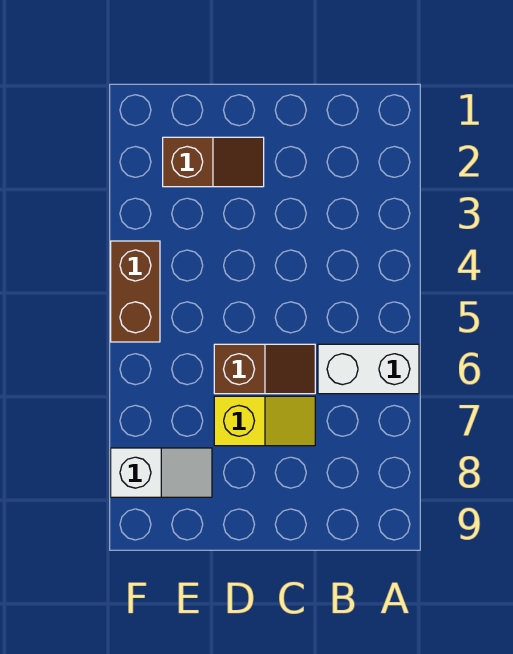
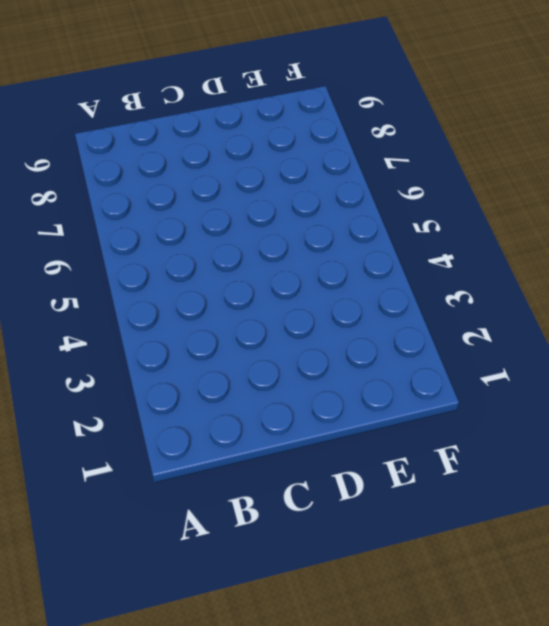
none -> white 1x2 brick [318,344,419,394]
none -> brown 1x2 slope [214,344,315,394]

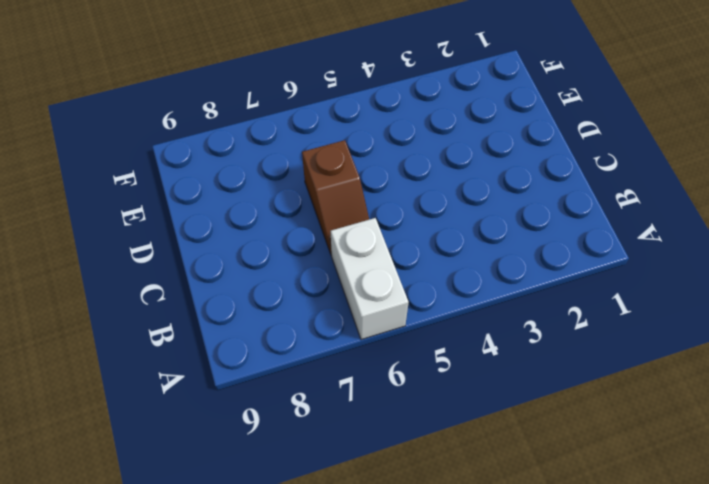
none -> yellow 1x2 slope [214,396,315,446]
none -> brown 1x2 slope [163,137,264,187]

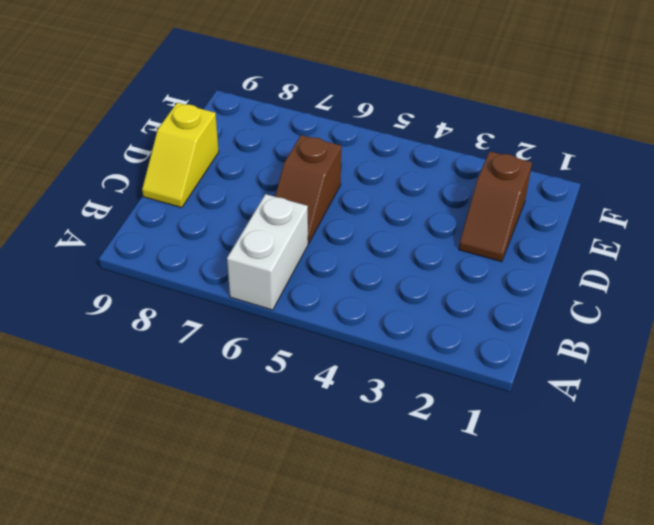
yellow 1x2 slope [142,103,219,208] -> yellow 1x2 slope moved to [214,396,315,446]
none -> white 1x2 slope [111,448,212,497]
none -> brown 1x2 brick [111,241,160,342]

